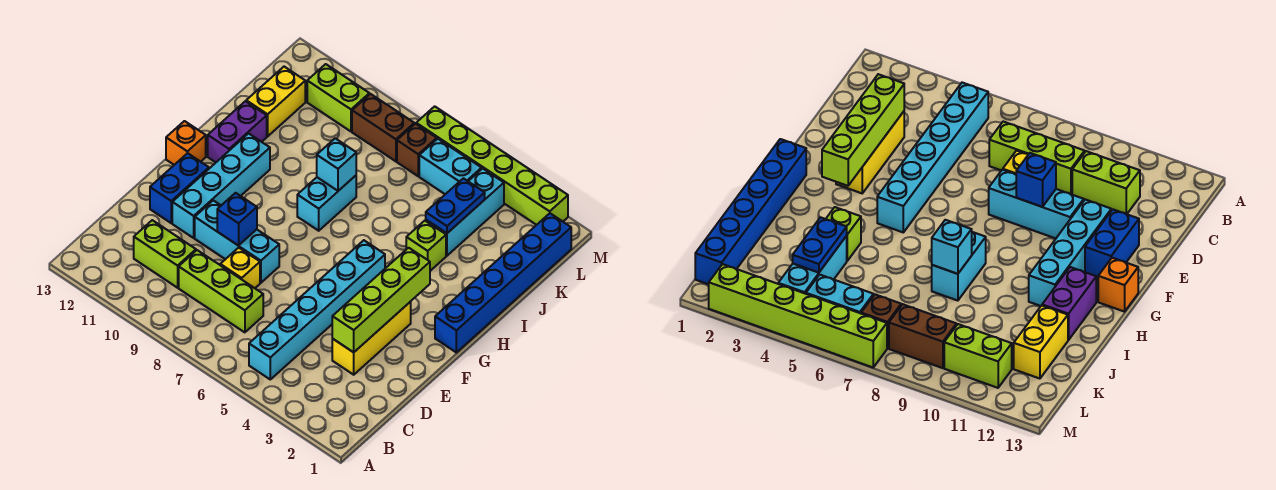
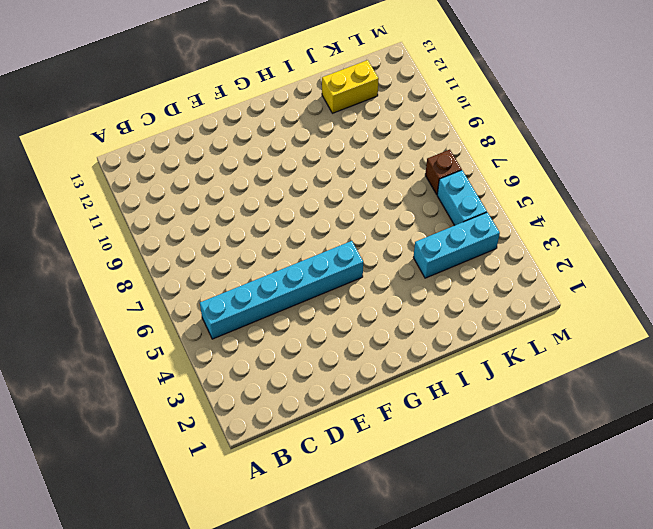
none -> lime 1x3 brick [179,250,263,332]
none -> lime 1x2 brick [134,220,196,288]
none -> yellow 1x3 brick [332,302,411,375]

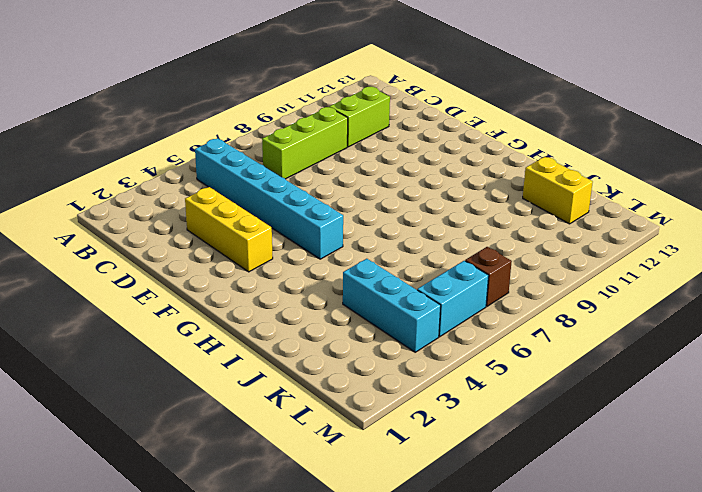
none -> yellow 1x1 brick [220,248,260,288]
none -> cyan 1x3 brick [195,200,279,283]
none -> cyan 1x4 brick [172,133,270,238]

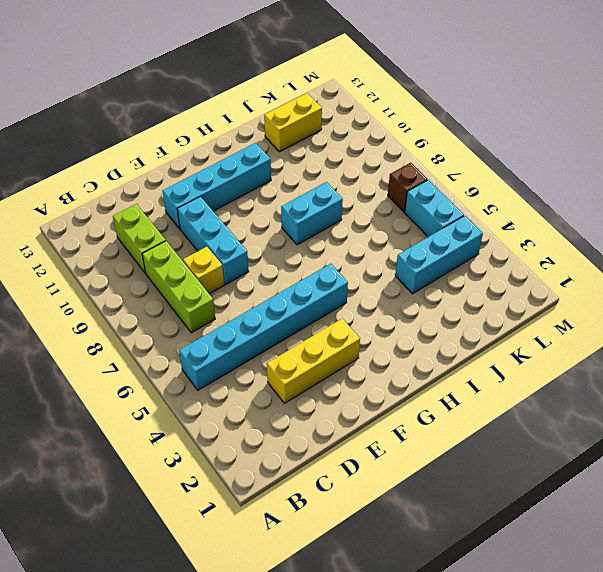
none -> blue 1x2 brick [150,153,209,223]
none -> blue 1x6 brick [435,213,571,352]
none -> orange 1x1 brick [166,121,206,165]

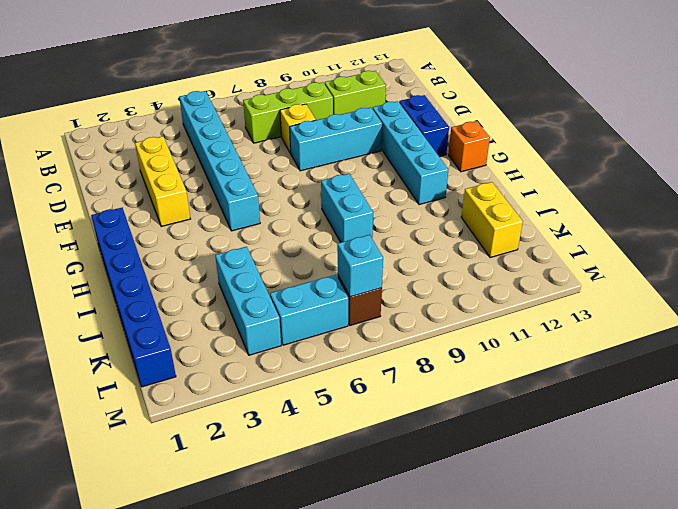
cyan 1x1 brick [337,235,383,297] -> cyan 1x1 brick moved to [317,138,356,191]
none -> purple 1x2 brick [208,101,267,162]
none -> lime 1x1 brick [406,221,446,271]
none -> brown 1x2 brick [352,94,414,161]

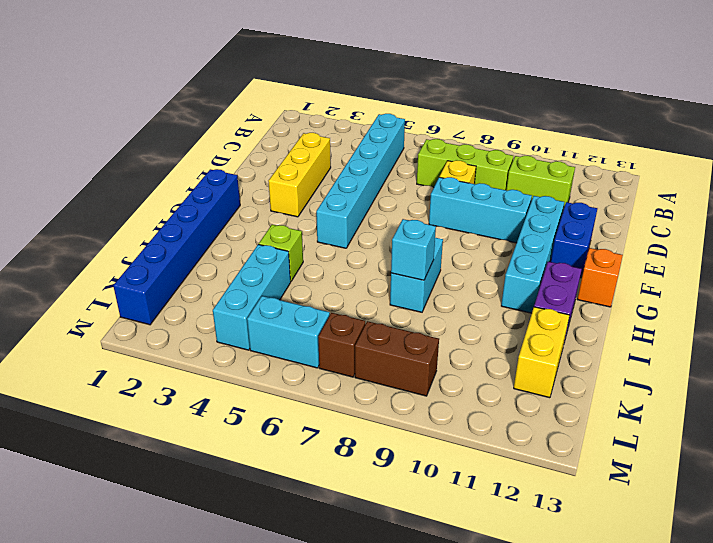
none -> lime 1x2 brick [307,64,369,131]
none -> lime 1x6 brick [416,106,568,225]
none -> lime 1x4 brick [332,248,430,352]

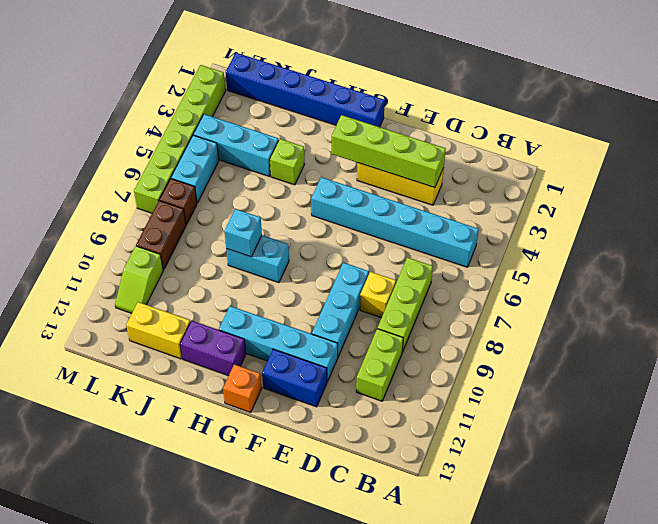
lime 1x2 slope [115,246,163,313] -> lime 1x2 brick [307,64,369,131]
none -> blue 1x1 brick [217,193,257,245]
none -> blue 1x2 plate [426,178,485,233]

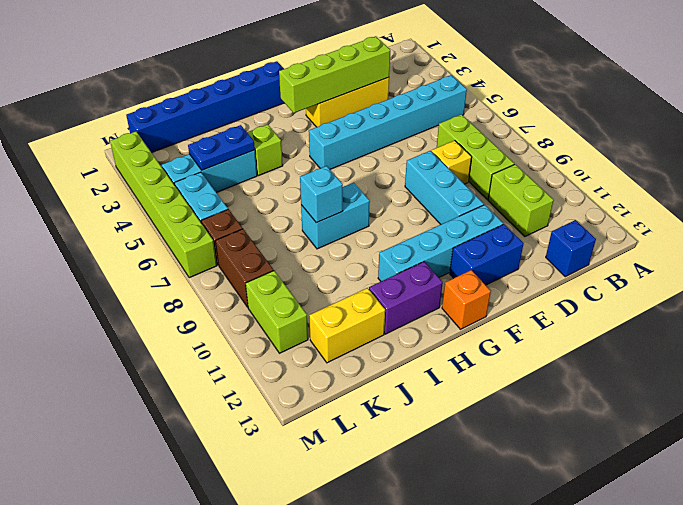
blue 1x1 brick [546,220,596,277] -> blue 1x1 brick moved to [217,193,257,245]

